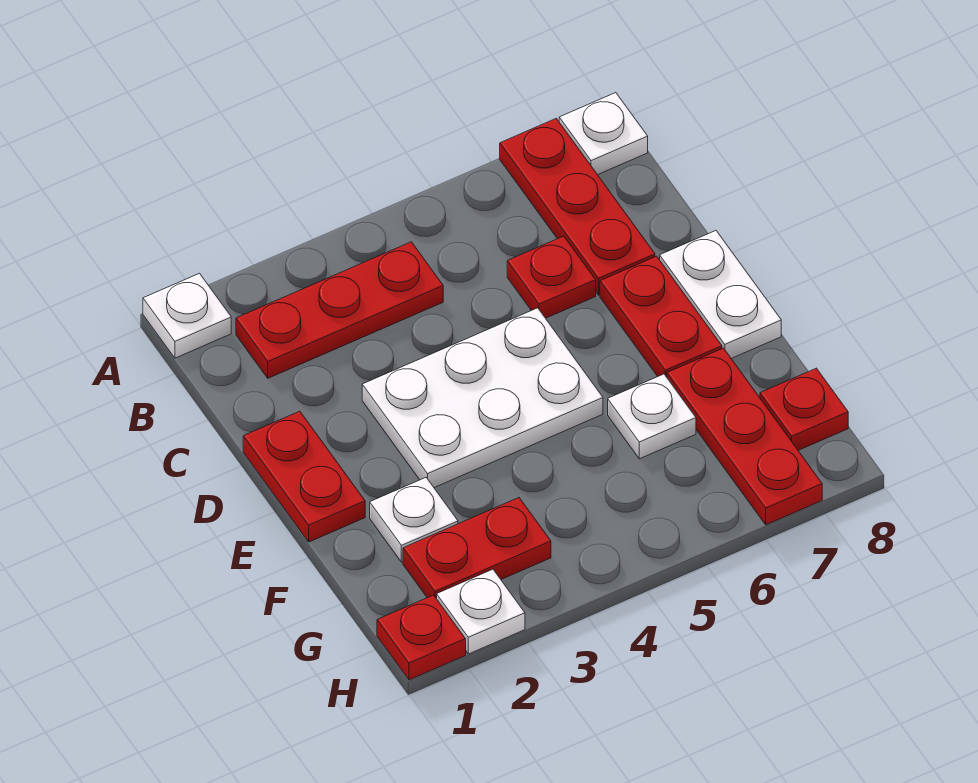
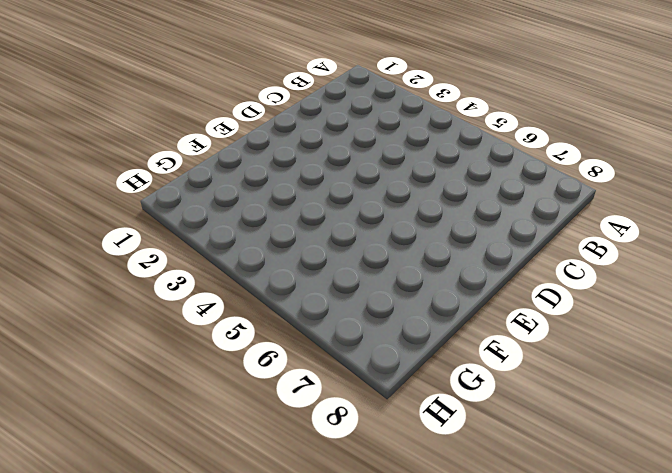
none -> white 1x1 plate [143,274,231,358]
none -> red 1x3 plate [500,118,655,295]
none -> white 1x1 plate [559,93,648,175]

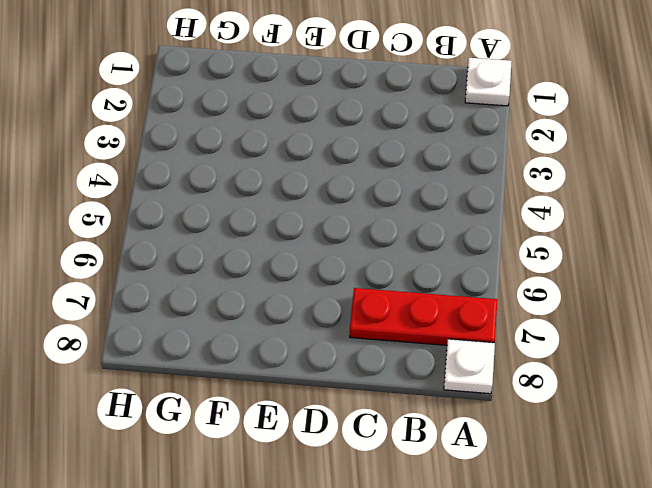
none -> red 1x3 plate [236,242,443,378]
none -> red 1x1 plate [507,236,596,318]
none -> red 1x2 plate [243,411,365,542]

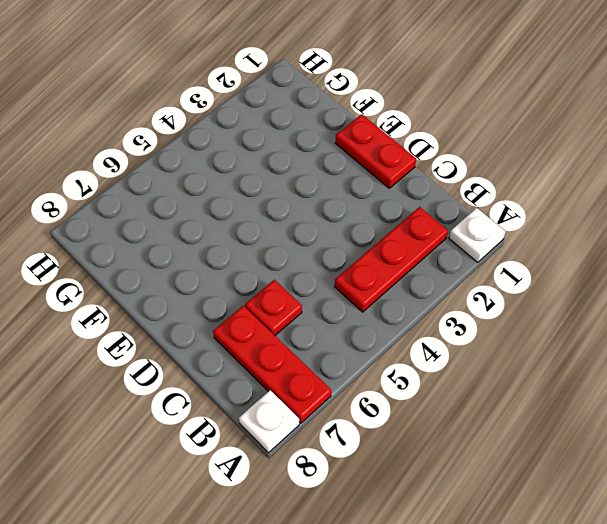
none -> white 2x3 plate [362,308,603,488]
none -> red 1x2 plate [600,256,722,377]
none -> white 1x2 plate [660,231,781,359]

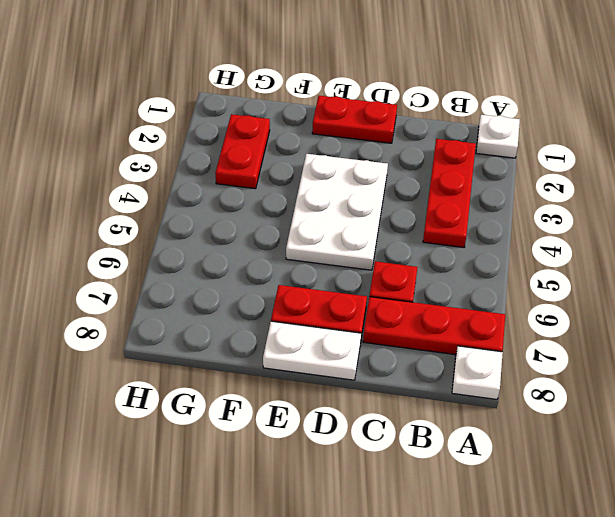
none -> white 1x1 plate [370,478,458,562]
none -> white 1x1 plate [608,374,696,459]
none -> red 1x3 plate [667,348,822,525]

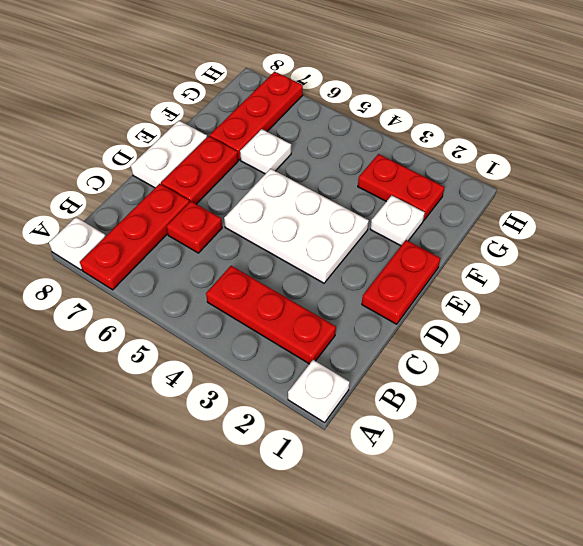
none -> red 1x1 plate [760,368,848,450]
none -> red 1x1 plate [377,595,466,680]
none -> white 1x1 plate [437,569,525,654]

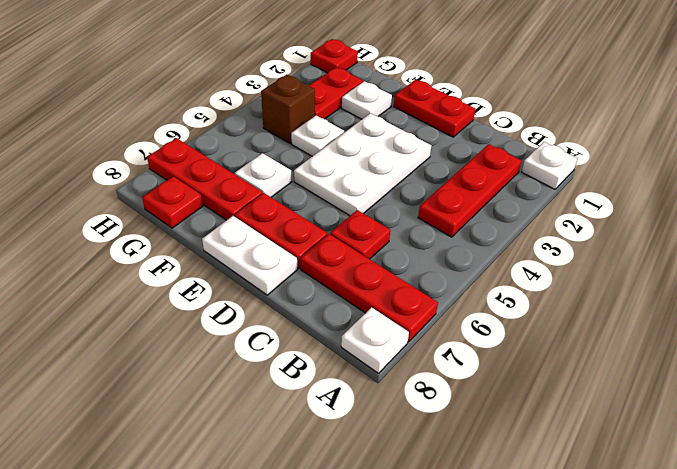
white 1x1 plate [291,115,344,156] -> white 1x1 plate moved to [437,569,525,654]
brown 1x1 brick [261,75,315,143] -> none

